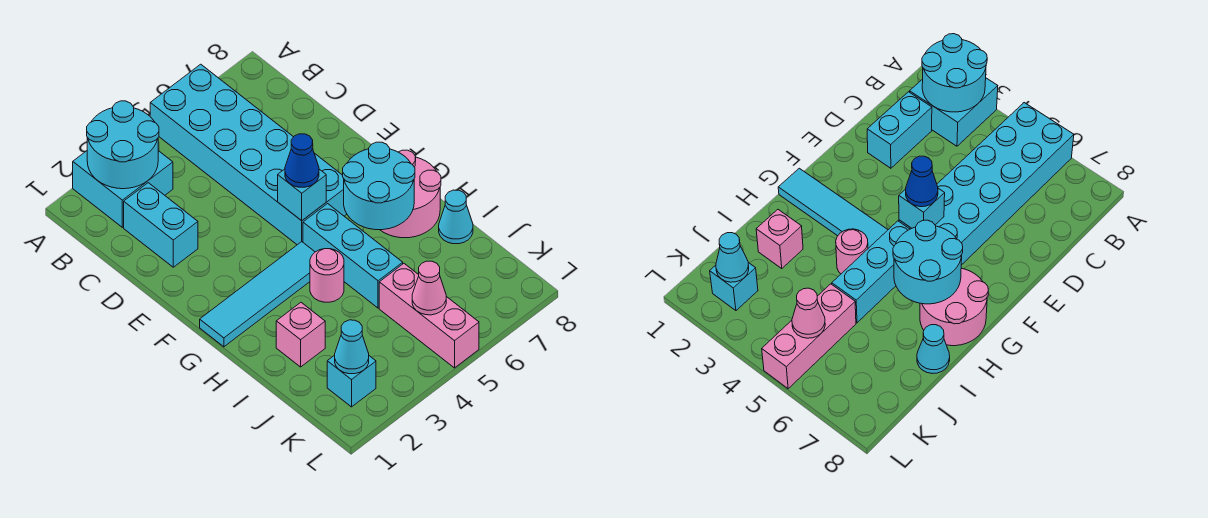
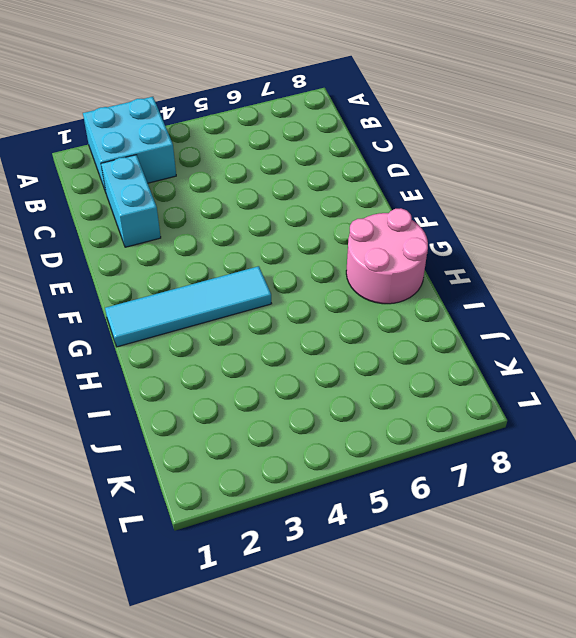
none -> cyan 2x6 brick [150,64,347,245]
none -> cyan 1x3 brick [303,204,403,308]
none -> pink 1x1 round brick [310,249,344,302]

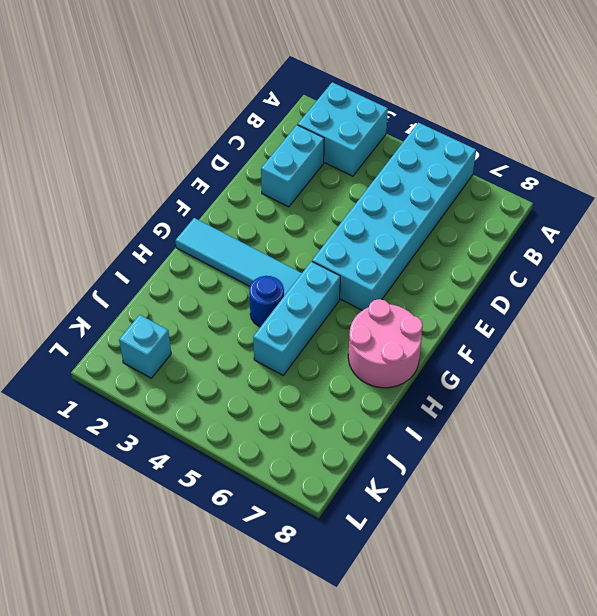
blue 1x1 round brick [249,276,284,327] -> pink 1x1 round brick [310,249,344,302]
none -> pink 1x1 brick [276,303,325,367]
none -> cyan 1x1 cone [439,190,473,244]
none -> pink 1x3 brick [379,264,479,368]

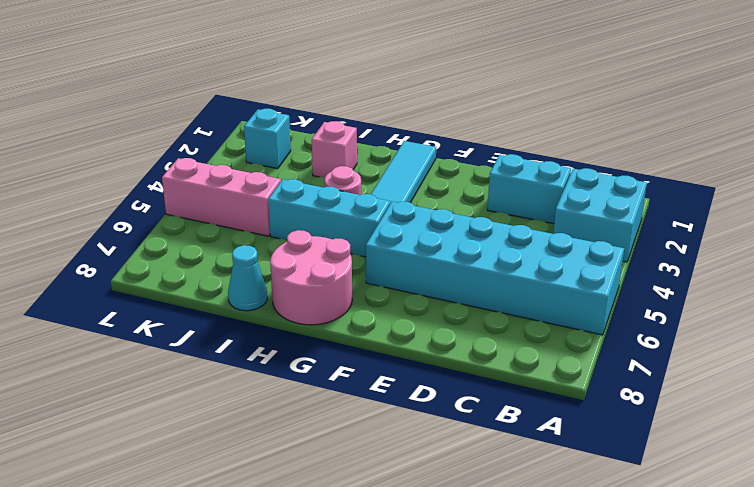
none -> cyan 2x2 round brick [87,101,159,189]
none -> cyan 1x1 brick [278,169,326,221]
none -> cyan 2x2 round brick [343,142,415,230]

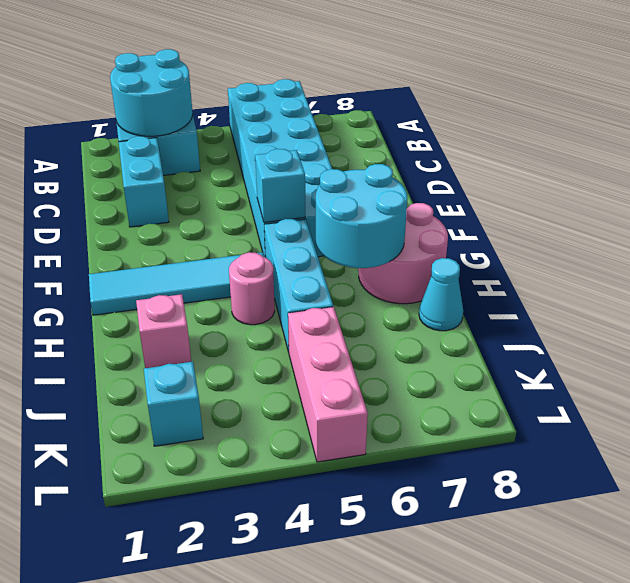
none -> cyan 1x1 cone [335,320,369,374]
none -> pink 1x1 cone [412,261,446,315]
none -> blue 1x1 cone [285,134,319,187]

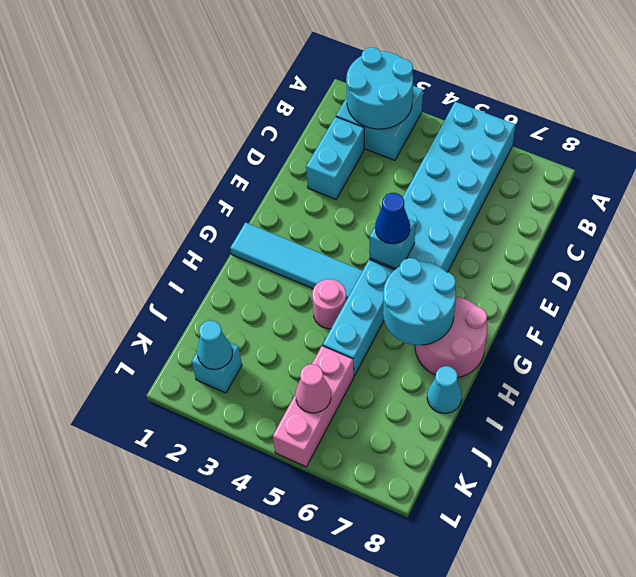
none -> pink 1x1 brick [276,303,325,367]

